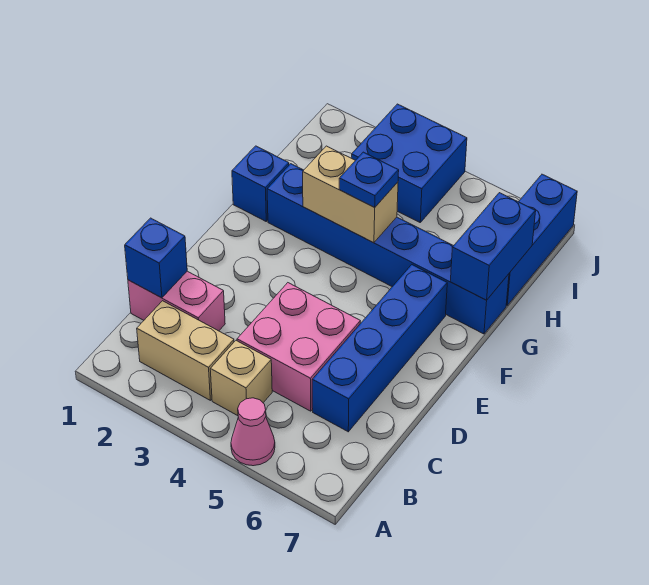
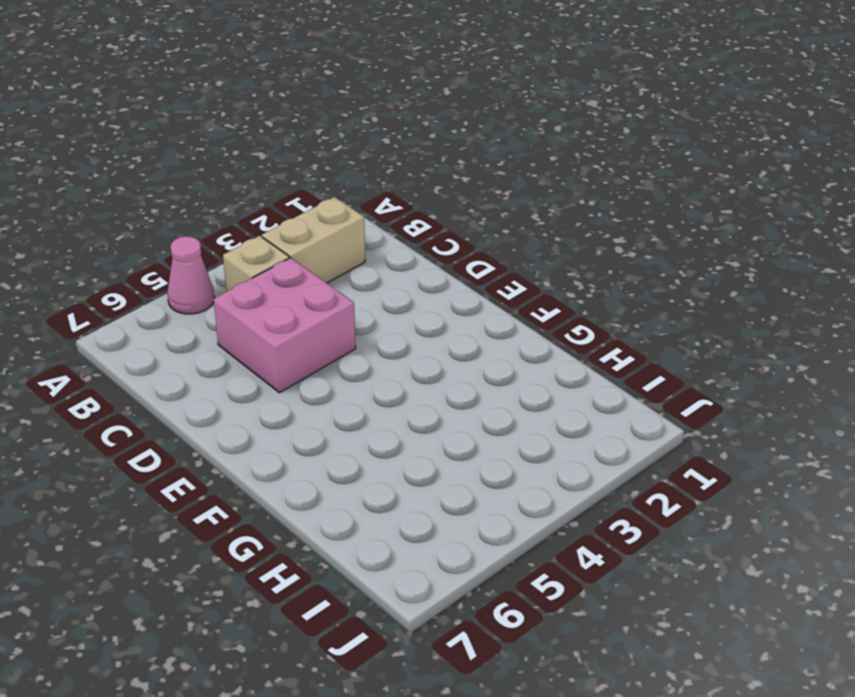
none -> pink 1x2 brick [128,271,225,331]
none -> blue 1x4 brick [312,265,447,432]
none -> blue 1x1 brick [232,146,289,221]

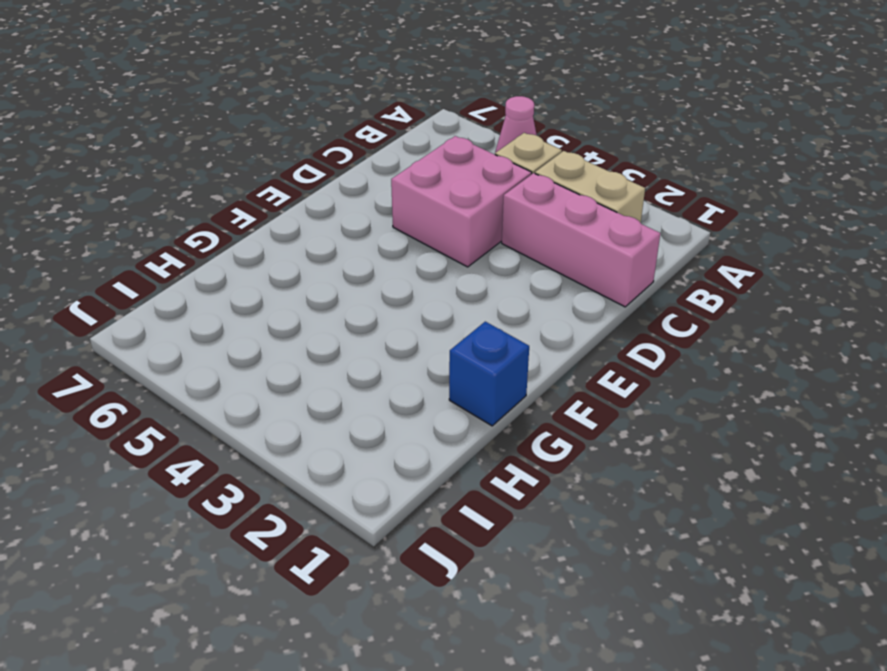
pink 1x3 brick [502,173,660,307] -> pink 1x2 brick [128,271,225,331]
none -> blue 1x4 brick [312,265,447,432]
none -> blue 1x6 brick [267,164,509,334]
none -> blue 1x3 brick [506,174,577,305]

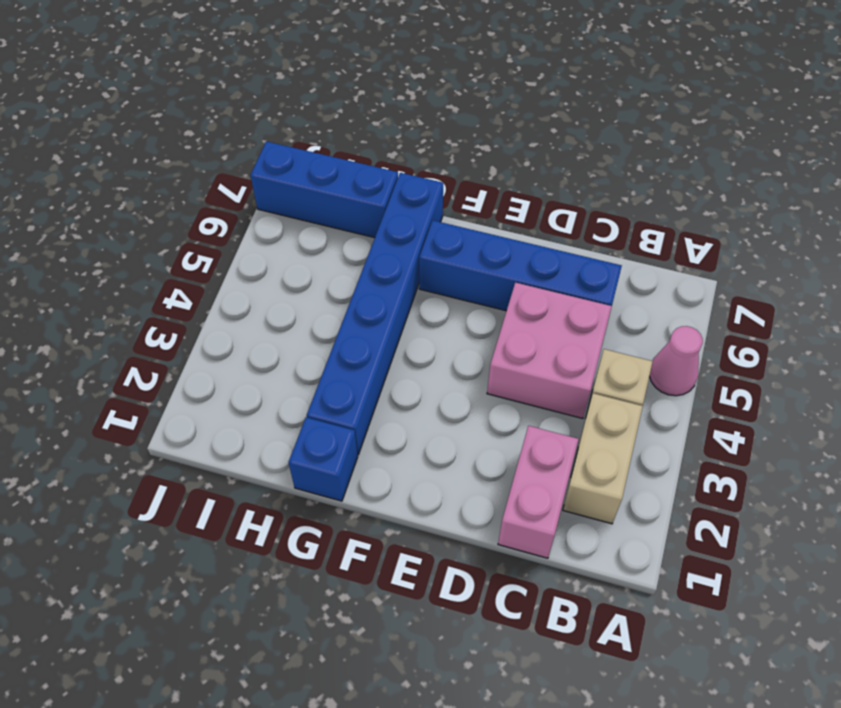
none -> blue 2x2 brick [351,104,467,222]
none -> blue 1x1 brick [125,218,187,298]
none -> tan 1x2 brick [303,146,398,243]

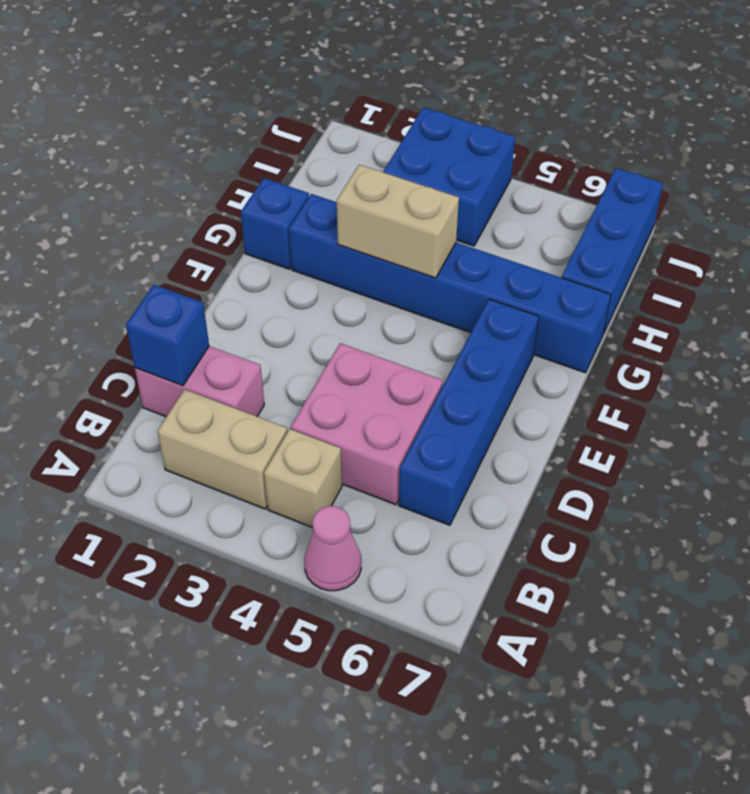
none -> blue 1x2 brick [450,193,536,300]
none -> blue 1x1 plate [339,152,399,207]

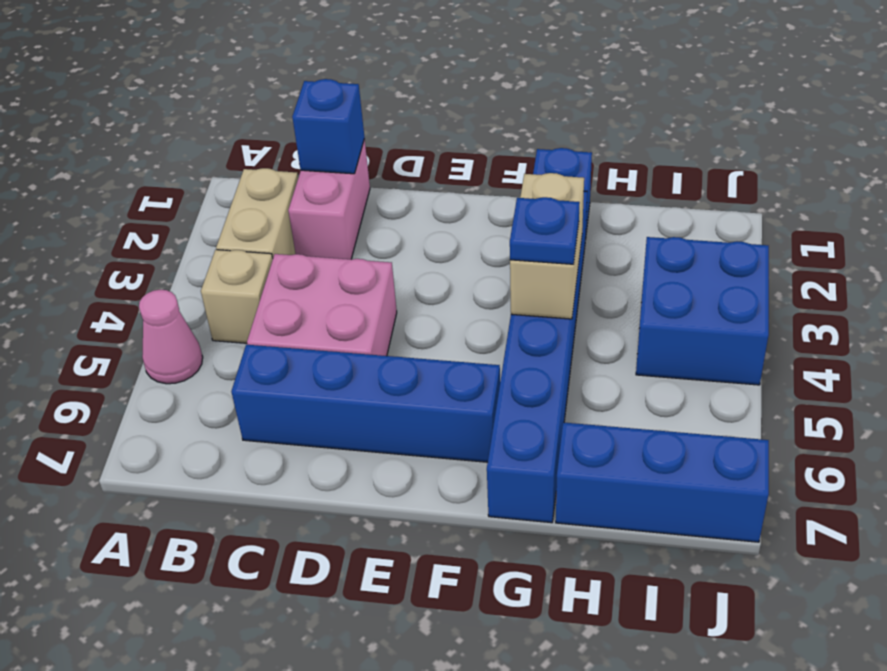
none -> blue 1x2 brick [450,193,536,300]

